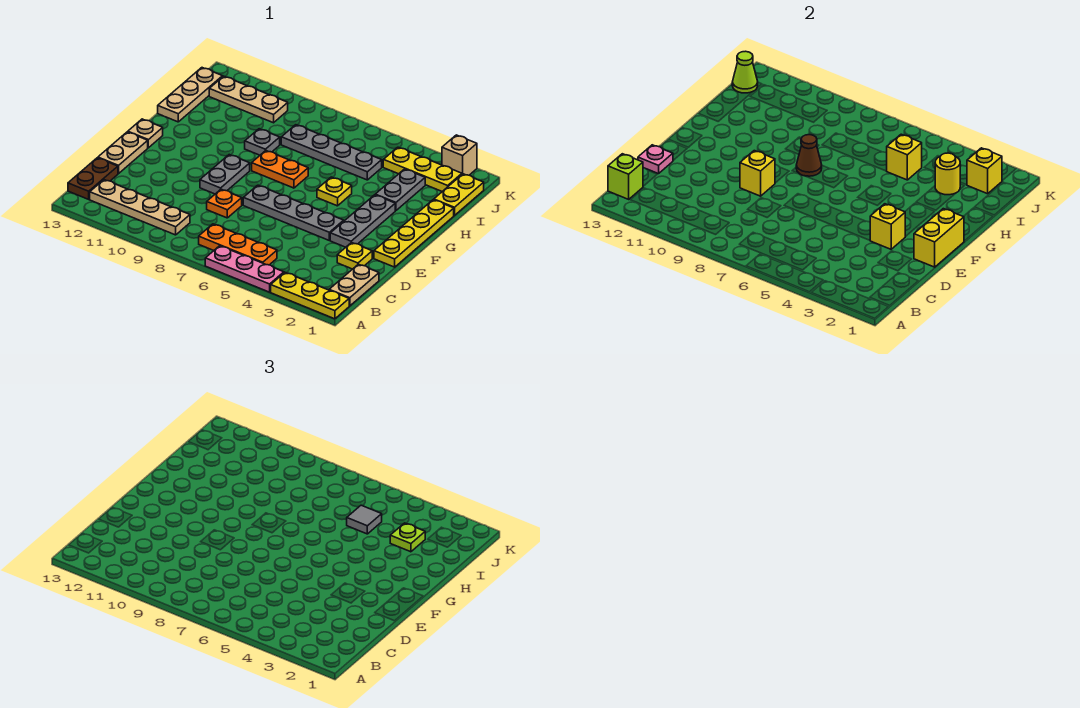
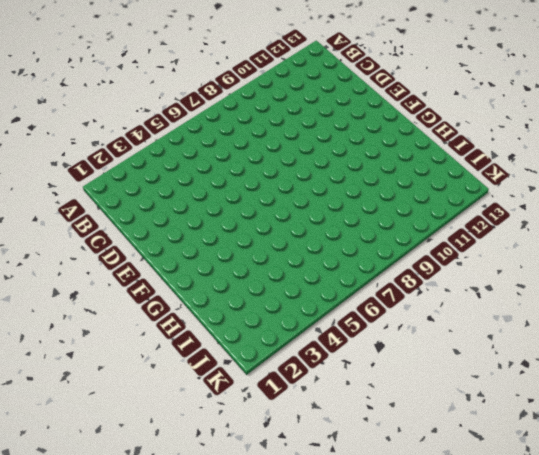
none -> yellow 1x3 plate [271,273,349,319]
none -> pink 1x3 plate [205,246,284,292]
none -> tan 1x2 plate [329,264,379,306]
none -> orange 1x3 plate [199,224,277,265]

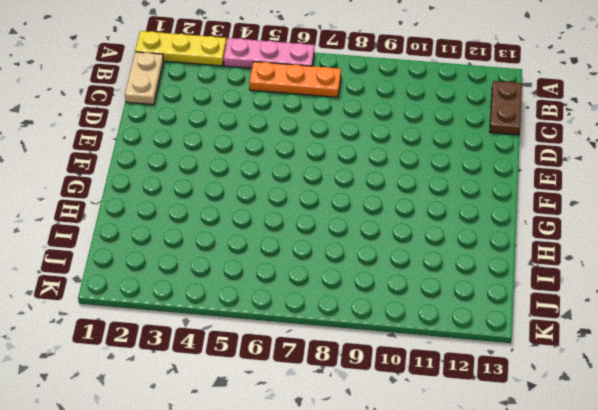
none -> tan 1x4 plate [90,180,190,235]
none -> yellow 1x1 plate [337,242,372,269]
none -> orange 1x1 plate [207,189,242,218]
none -> tan 1x2 plate [98,132,148,174]

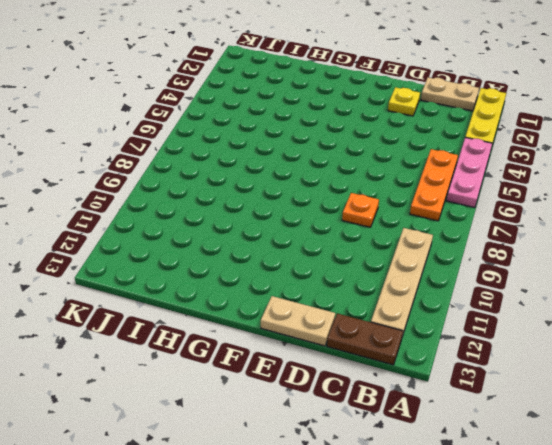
none -> yellow 1x4 plate [374,200,454,267]
none -> grey 1x3 plate [330,195,395,247]
none -> grey 1x4 plate [243,185,344,240]
none -> grey 1x2 plate [200,155,250,194]

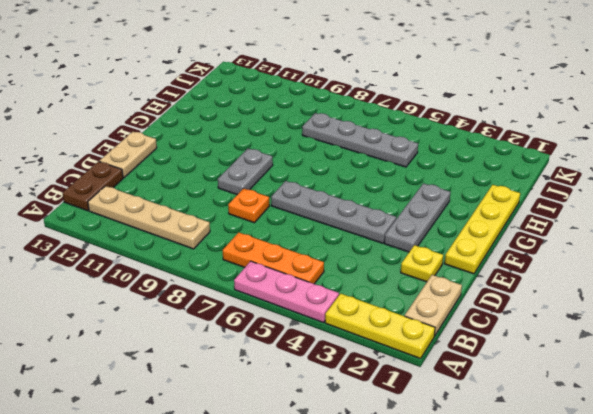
none -> tan 1x1 plate [128,119,163,148]
none -> yellow 1x1 plate [317,177,352,206]
none -> orange 1x2 plate [252,151,308,188]
none -> grey 1x2 plate [375,169,425,211]

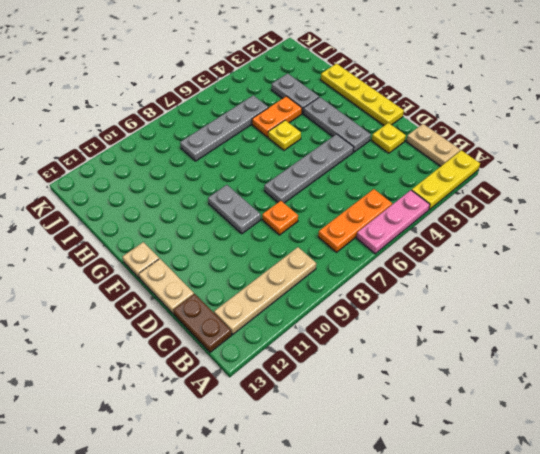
orange 1x2 plate [252,96,302,137] -> orange 1x2 plate moved to [252,151,308,188]
none -> grey 1x1 plate [245,129,280,155]
none -> tan 1x3 plate [158,68,223,122]
none -> yellow 1x2 plate [434,174,484,216]
none -> yellow 1x3 plate [383,147,462,191]

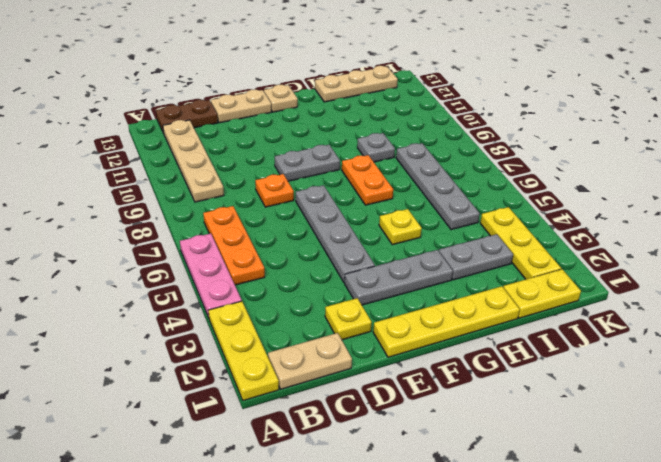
none -> tan 1x3 plate [209,76,288,123]
none -> tan 1x1 brick [442,135,477,175]
none -> lime 1x1 brick [608,154,643,199]
none -> pink 1x1 plate [638,145,673,174]

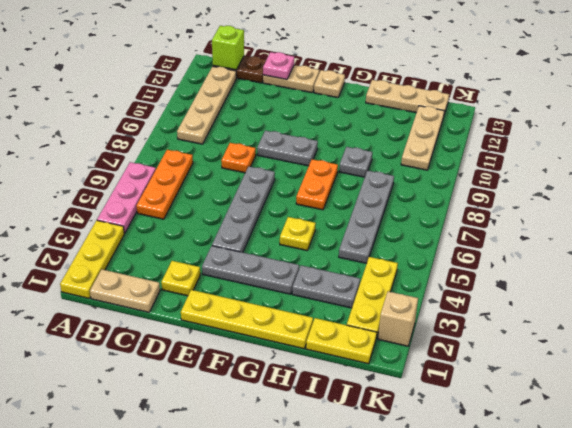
none -> yellow 1x2 brick [914,209,964,267]
none -> yellow 1x1 brick [870,204,905,249]
none -> yellow 1x1 brick [740,151,775,196]
none -> brown 1x1 cone [796,135,822,176]

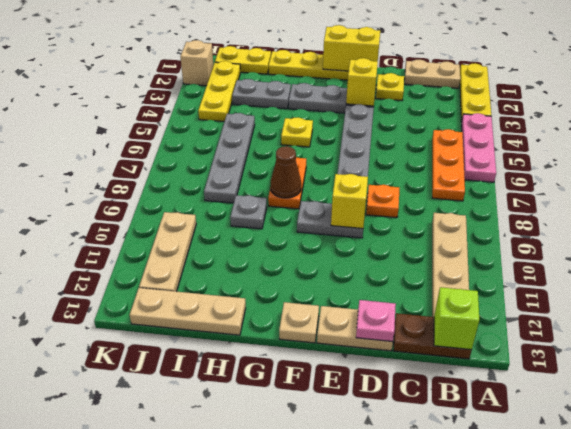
none -> yellow 1x1 round brick [935,153,960,195]
none -> yellow 1x1 brick [887,134,922,180]
none -> yellow 1x1 brick [967,148,1002,194]
none -> lime 1x1 cone [732,51,758,93]

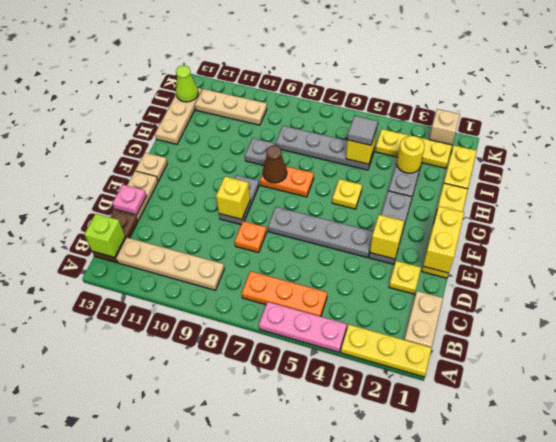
none -> yellow 1x1 brick [967,148,1002,194]
none -> lime 1x1 plate [390,523,425,552]

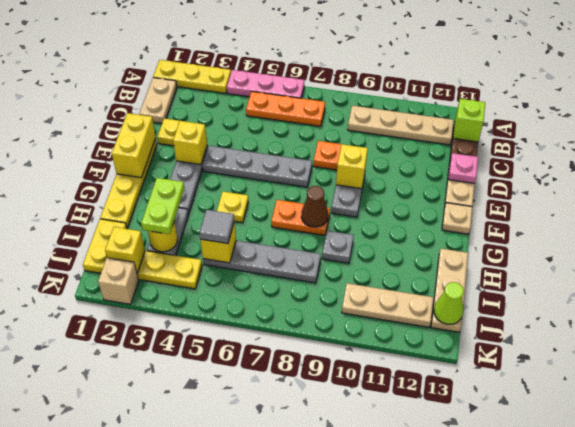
lime 1x2 plate [141,178,184,234] -> lime 1x1 plate [390,523,425,552]

